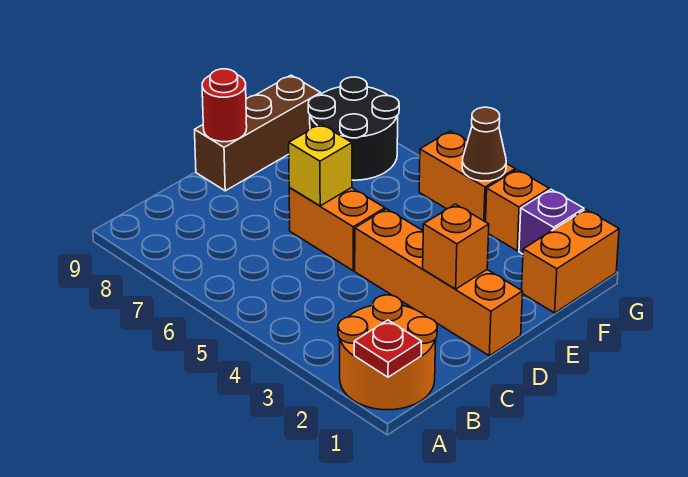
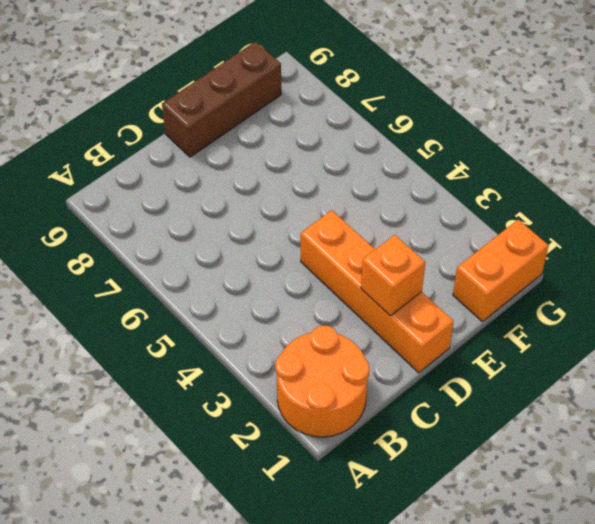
none -> orange 1x2 brick [289,187,385,271]
none -> black 2x2 round brick [308,77,399,180]
none -> purple 1x1 brick [519,190,584,254]

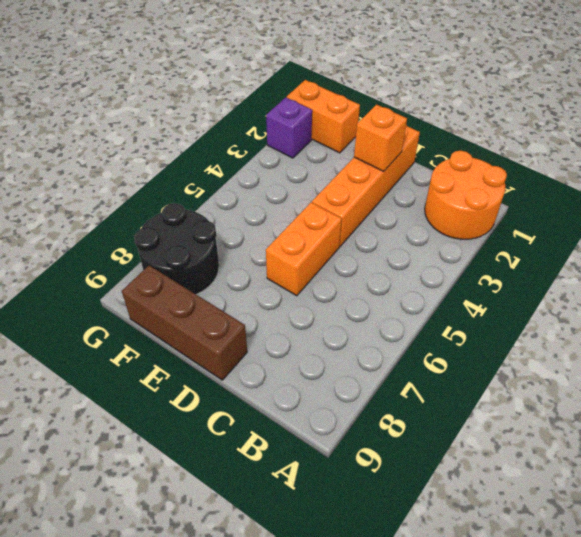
none -> orange 1x1 brick [486,170,549,251]
none -> orange 1x2 brick [419,131,515,222]
none -> red 1x1 plate [354,320,422,377]

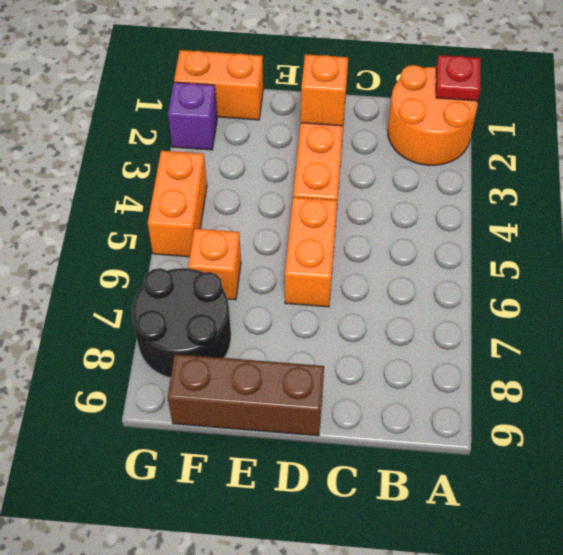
orange 1x1 brick [188,229,241,300] -> orange 1x1 brick moved to [486,170,549,251]
none -> yellow 1x1 brick [289,124,352,206]
none -> red 1x1 round brick [202,69,247,142]
none -> brown 1x1 cone [462,107,506,181]

